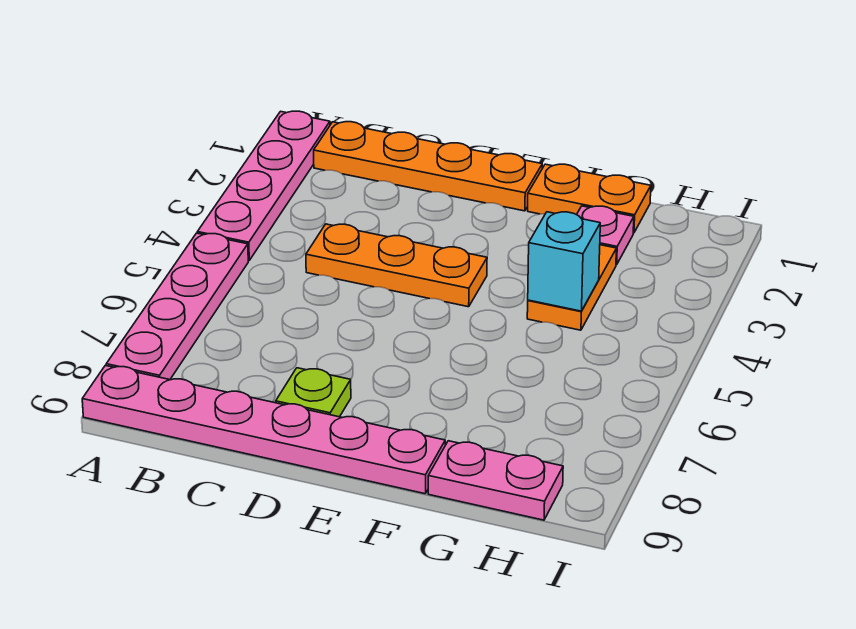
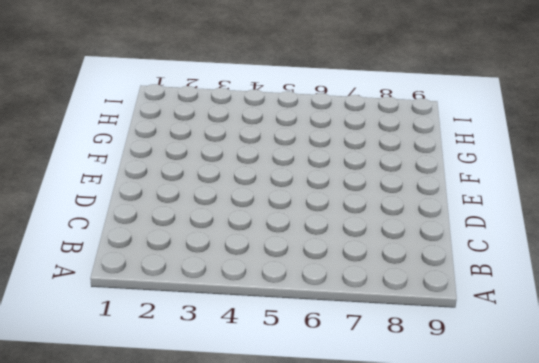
none -> pink 1x4 plate [197,111,330,260]
none -> pink 1x4 plate [106,233,248,380]

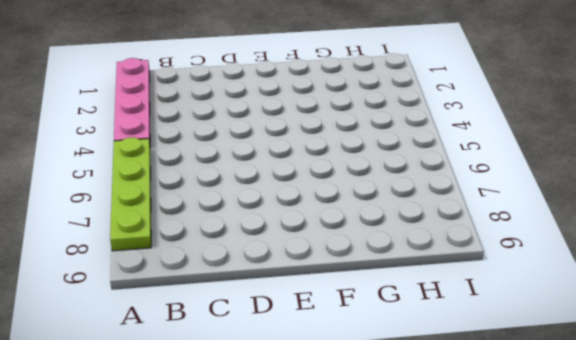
lime 1x4 plate [110,137,151,251] -> pink 1x4 plate [106,233,248,380]
none -> pink 1x6 plate [82,365,445,494]
none -> orange 1x4 plate [314,122,542,211]

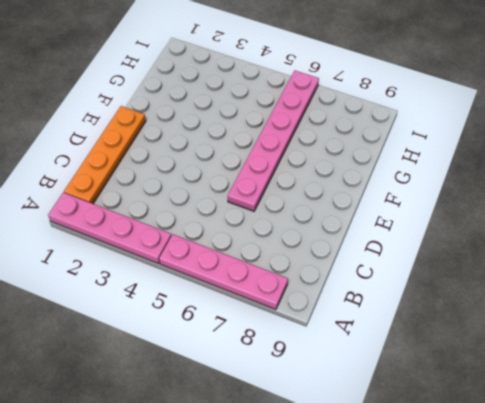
pink 1x6 plate [228,71,319,211] -> pink 1x6 plate moved to [82,365,445,494]
none -> orange 1x3 plate [306,224,487,307]
none -> lime 1x1 plate [276,368,351,417]

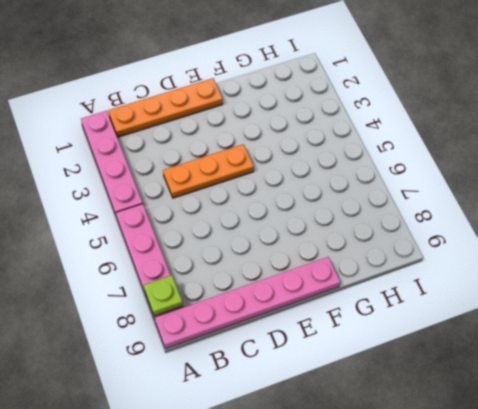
lime 1x1 plate [144,275,183,316] -> lime 1x1 plate moved to [276,368,351,417]
none -> orange 1x2 plate [528,164,651,233]
none -> pink 1x1 plate [577,206,634,265]

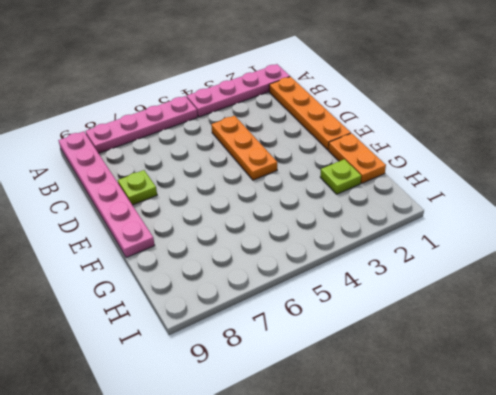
lime 1x1 plate [320,159,361,194] -> pink 1x1 plate [577,206,634,265]
none -> orange 1x2 plate [527,245,616,330]
none -> pink 1x2 plate [428,441,563,520]

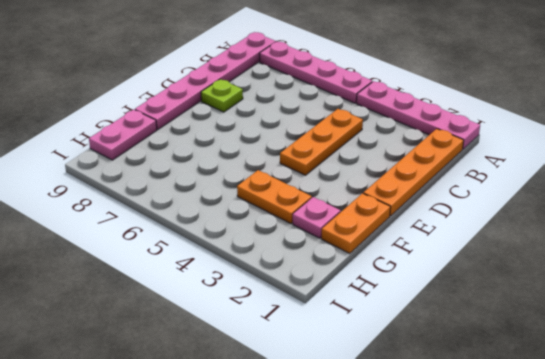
none -> cyan 1x1 brick [528,212,600,311]

